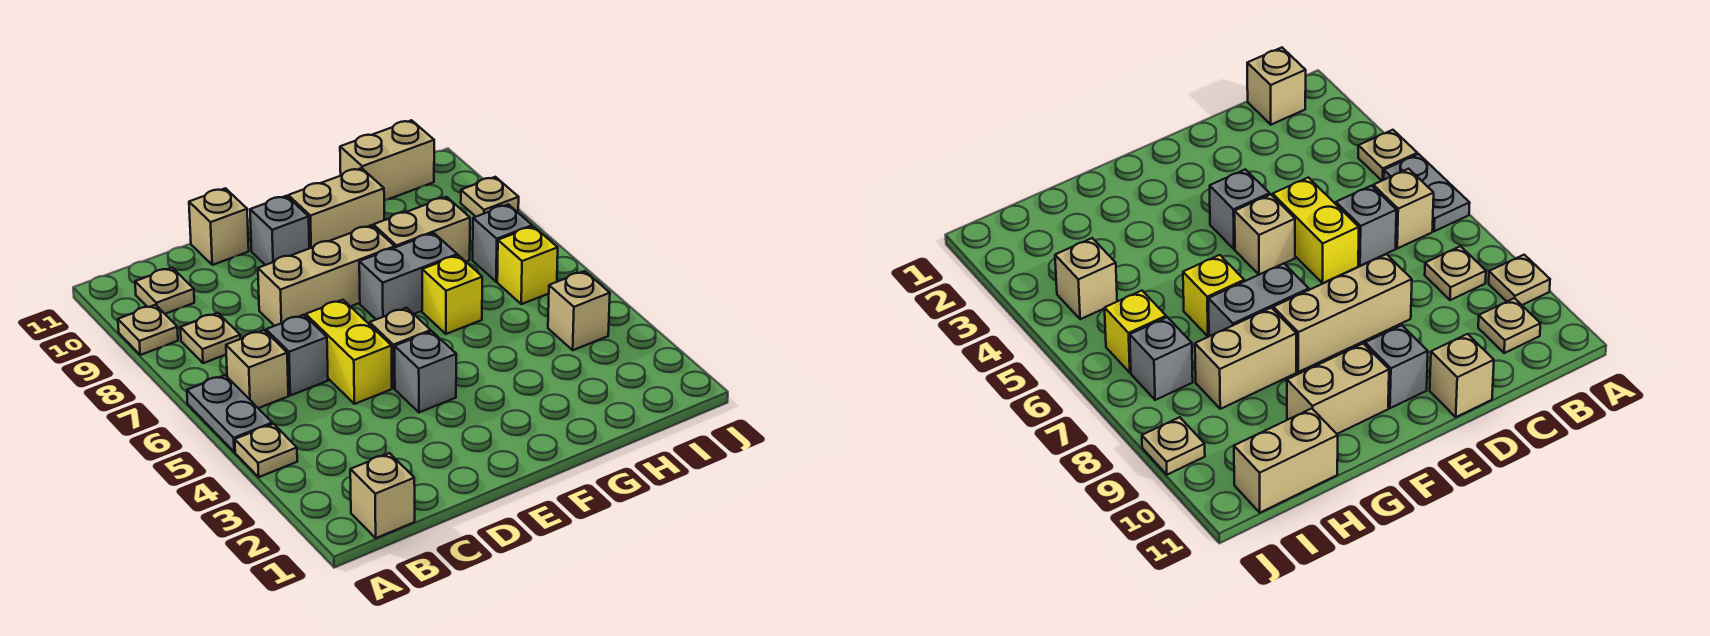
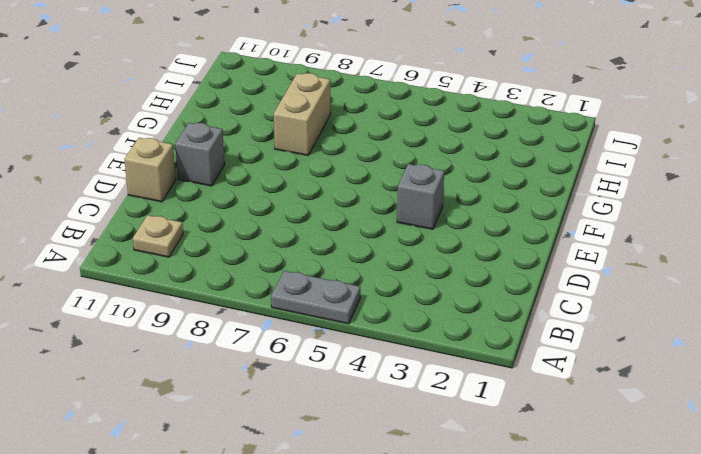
none -> tan 1x1 plate [235,424,297,477]
none -> tan 1x1 plate [118,305,178,355]
none -> tan 1x1 brick [350,453,415,538]

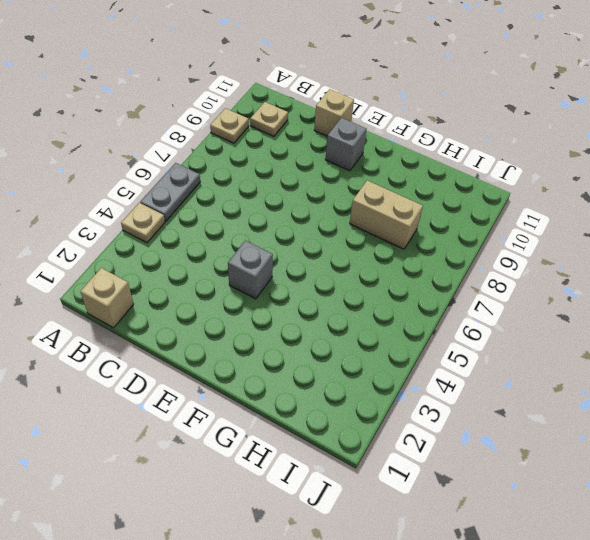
none -> tan 1x1 brick [226,330,288,408]
none -> tan 1x1 plate [180,313,240,363]
none -> grey 1x1 brick [266,315,328,395]

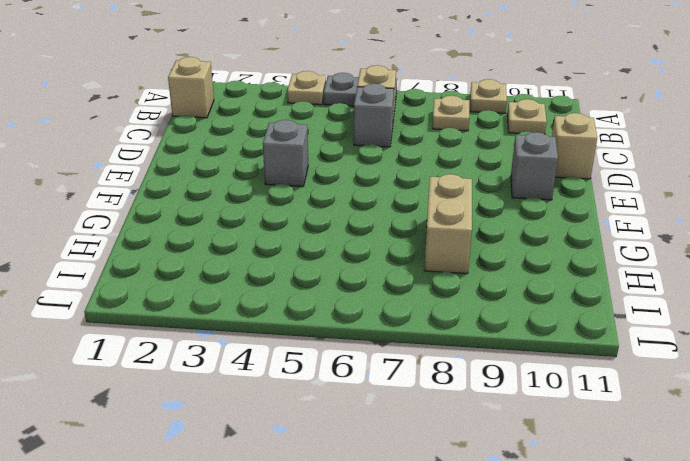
none -> yellow 1x2 brick [306,300,392,404]
none -> tan 1x3 brick [258,225,395,326]
none -> tan 1x1 brick [370,308,431,388]

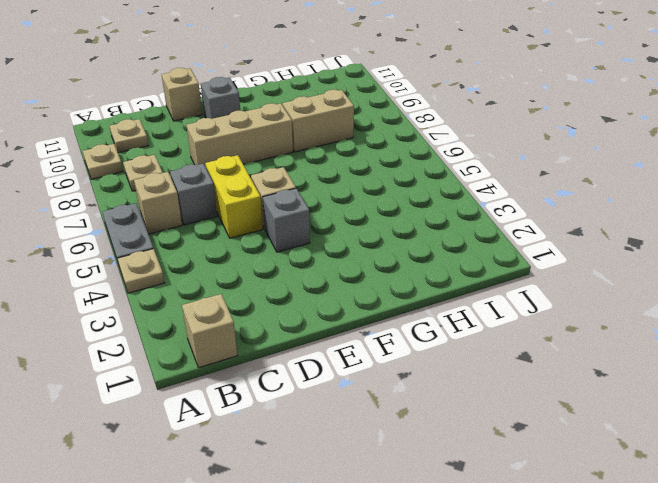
none -> grey 1x2 brick [359,233,457,319]
none -> tan 1x2 brick [288,168,384,248]
none -> yellow 1x1 brick [422,255,482,334]

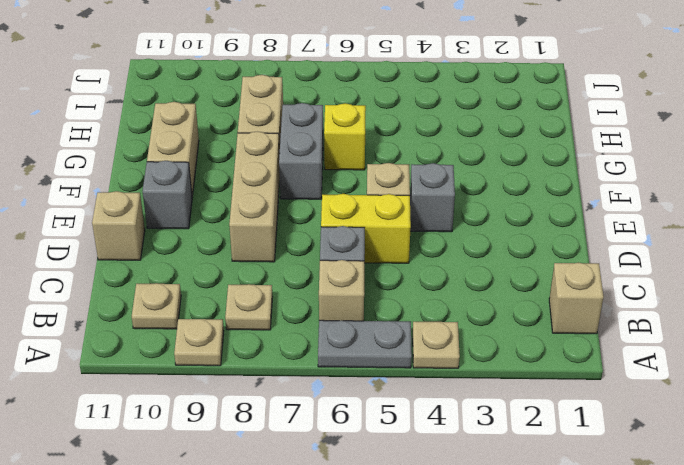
none -> tan 1x2 brick [340,120,434,200]
none -> tan 1x1 brick [548,271,610,350]
none -> yellow 1x1 brick [497,226,558,304]

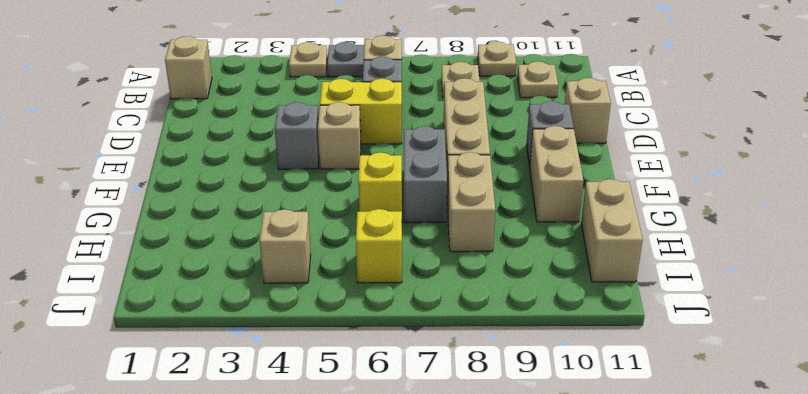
none -> grey 1x1 brick [473,204,532,282]
none -> tan 1x1 plate [461,177,519,217]

